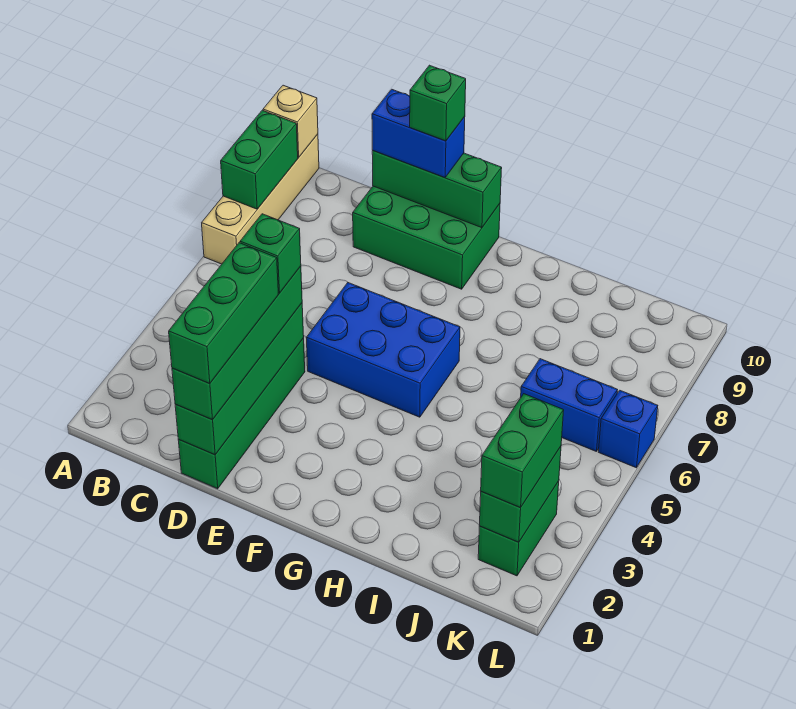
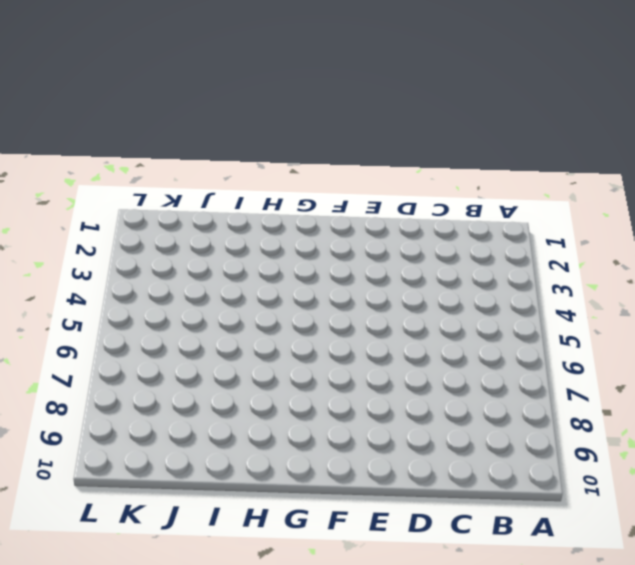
none -> tan 1x4 brick [202,134,319,264]
none -> green 1x4 brick [178,338,305,489]
none -> green 2x3 brick [353,186,500,289]

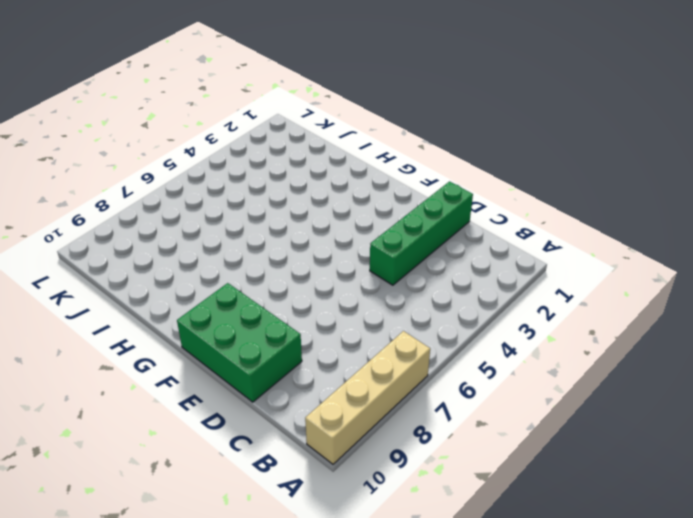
none -> blue 2x3 brick [306,283,460,417]
none -> blue 1x2 brick [521,359,617,451]
none -> green 1x2 brick [478,481,559,576]

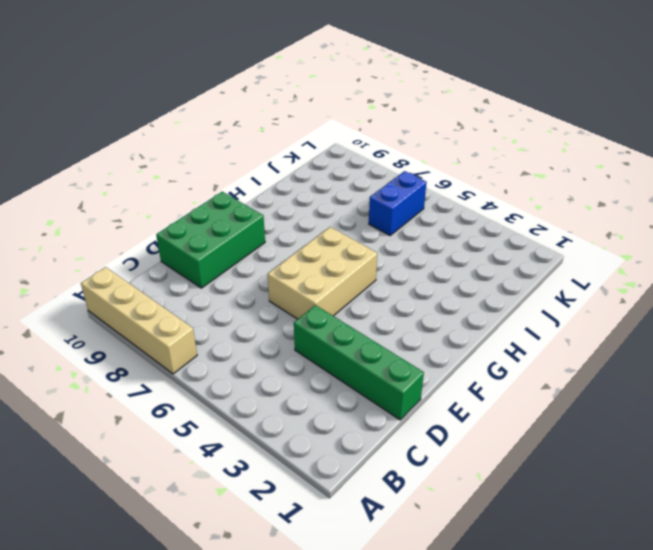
tan 2x3 brick [268,227,377,319] -> blue 2x3 brick [306,283,460,417]
none -> green 1x2 brick [478,481,559,576]
none -> blue 1x1 brick [598,390,658,468]
none -> green 1x2 brick [221,110,298,209]

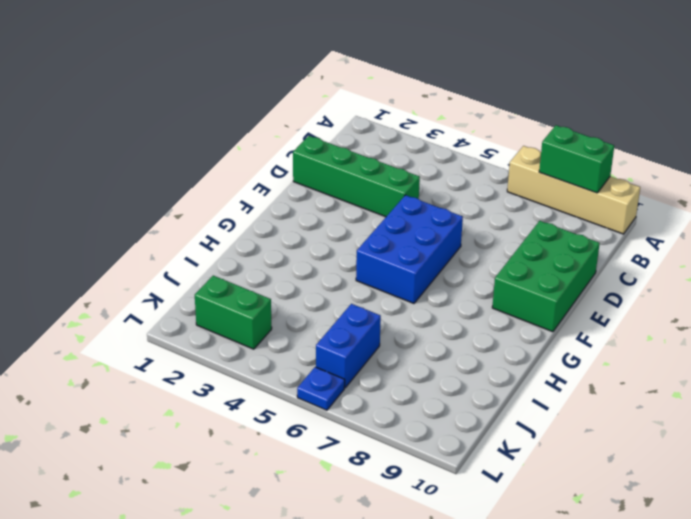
blue 1x1 plate [297,367,345,410] -> blue 1x1 brick [598,390,658,468]
none -> tan 1x1 brick [263,85,318,157]
none -> green 1x4 brick [175,303,304,455]
none -> green 1x3 brick [372,151,502,228]

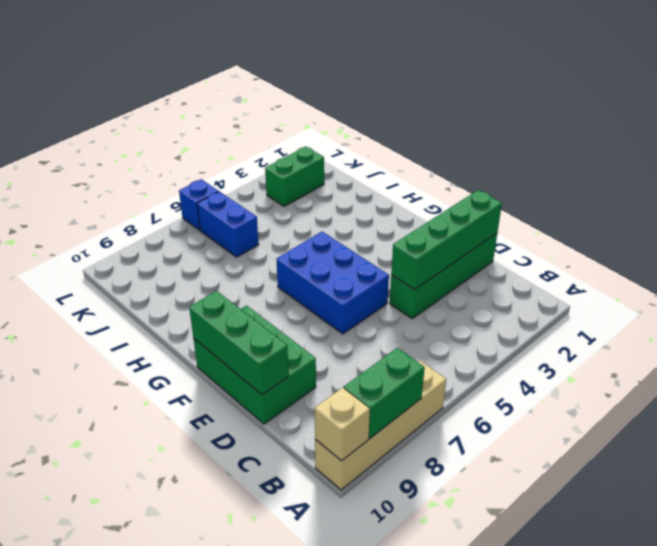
none -> green 1x2 brick [479,446,561,542]
none -> green 1x4 brick [172,266,302,420]
none -> blue 1x2 brick [372,89,465,178]

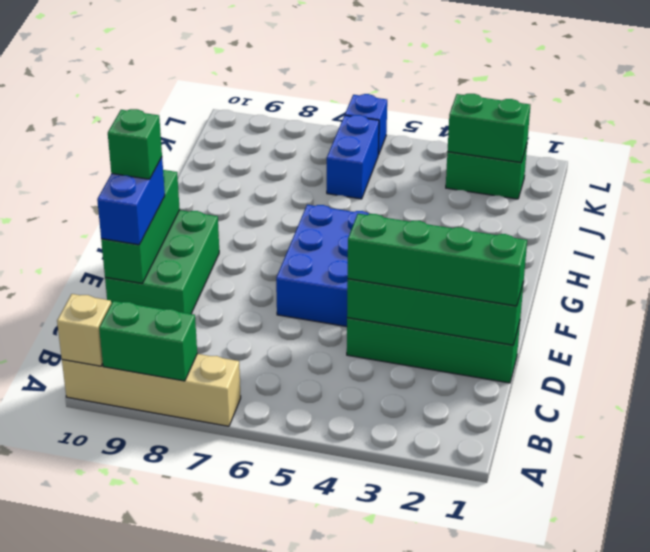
none -> green 1x2 brick [481,394,564,508]
none -> green 1x3 brick [169,243,278,383]
none -> green 1x1 brick [240,214,301,293]

